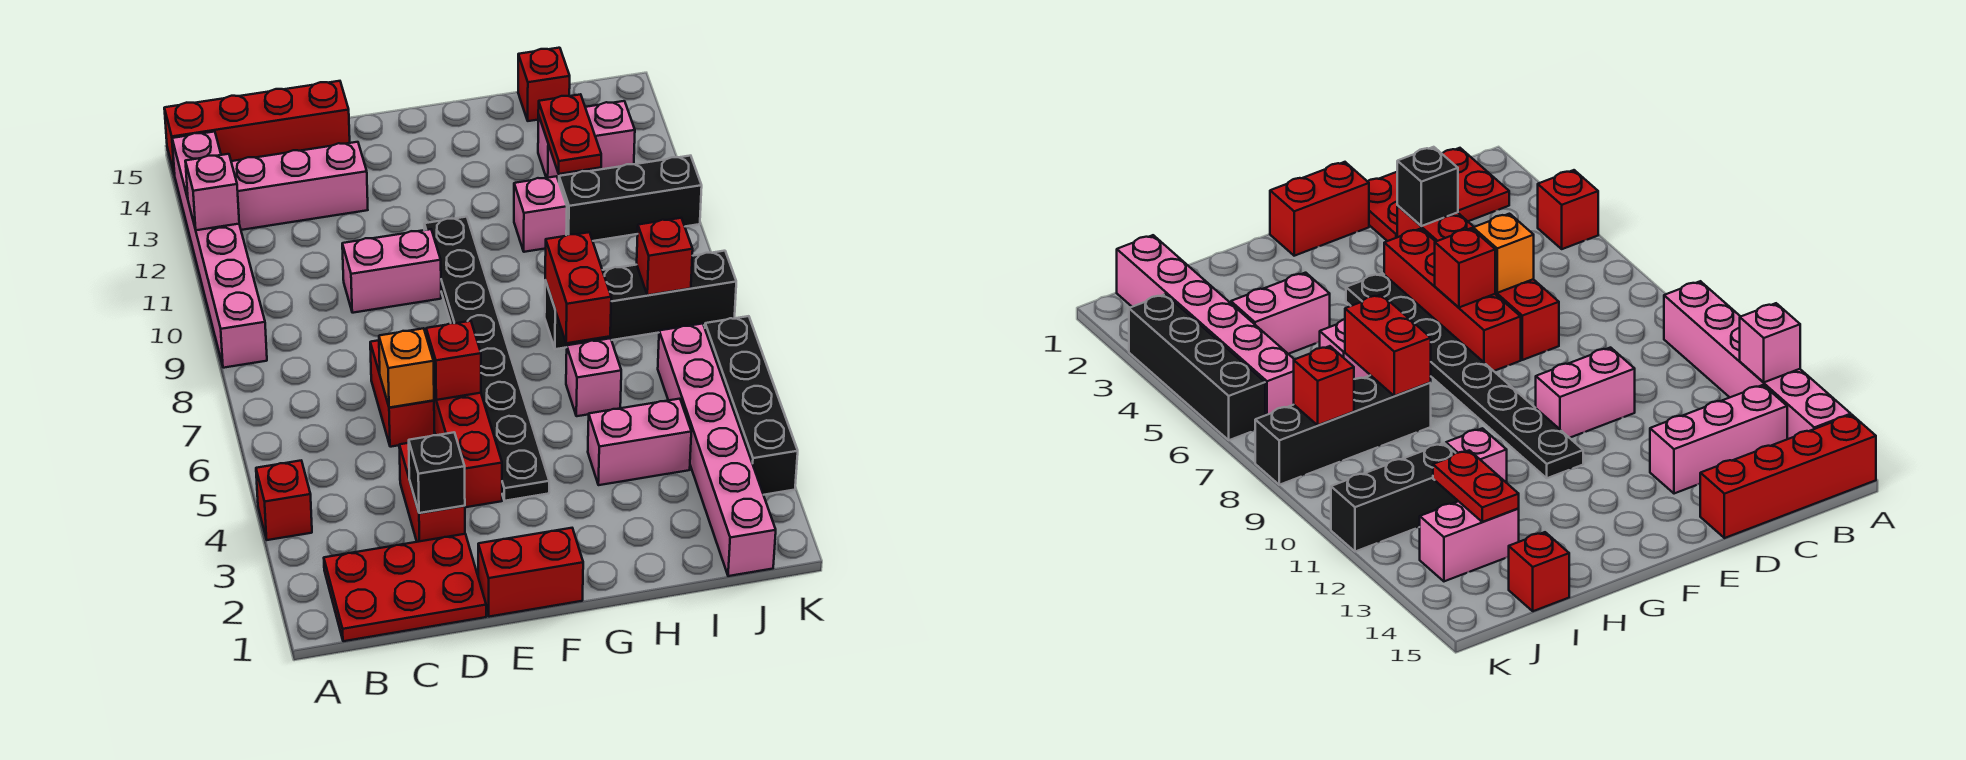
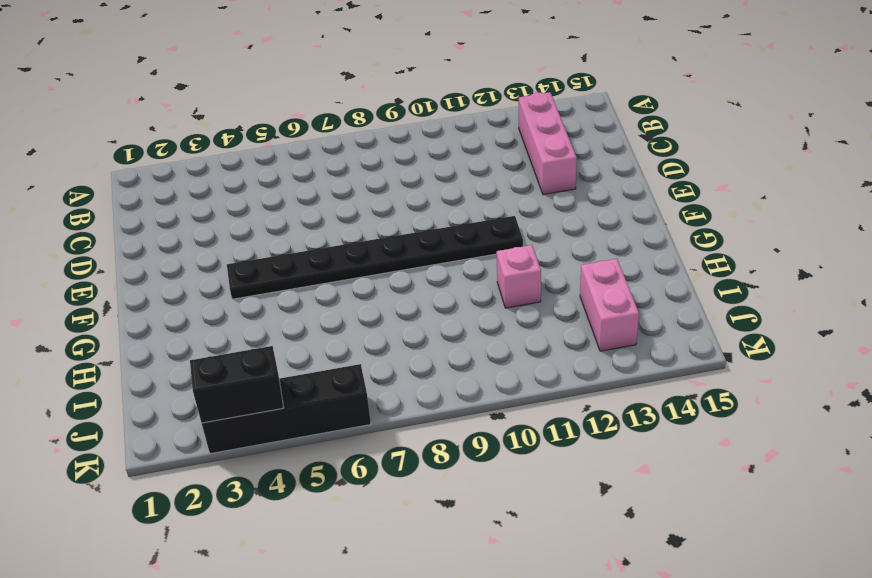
black 1x2 brick [190,346,284,423] -> none
none -> red 1x1 brick [256,461,312,540]
none -> pink 1x6 brick [172,132,267,368]
none -> red 1x4 brick [164,81,350,175]

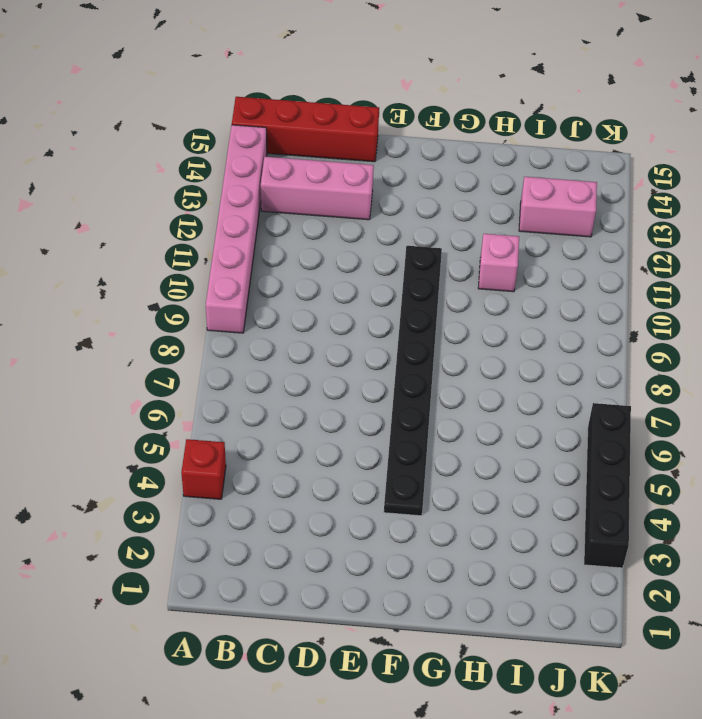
none -> red 2x3 plate [324,534,486,641]
none -> red 1x2 brick [399,443,465,542]
none -> red 1x2 brick [370,340,434,447]

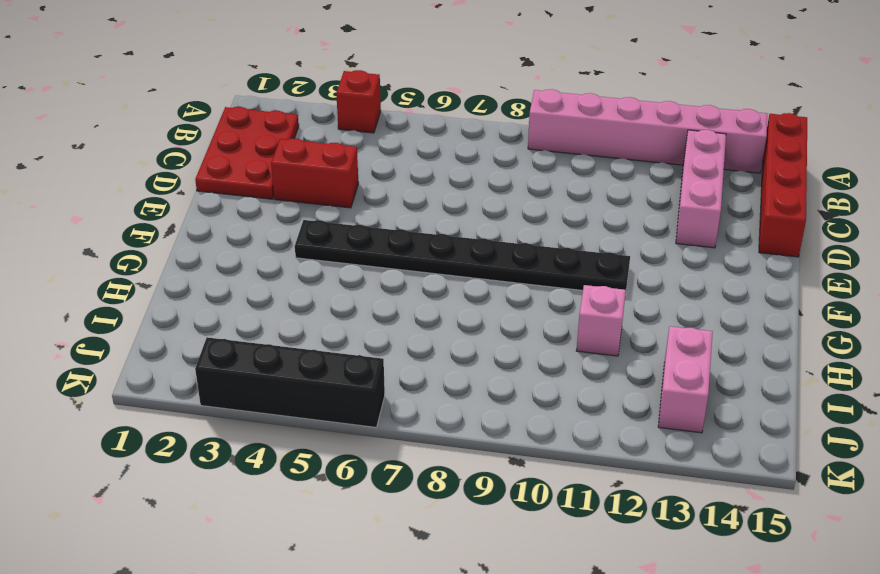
none -> red 1x2 brick [370,340,434,447]
none -> pink 1x2 brick [342,229,441,313]
none -> red 1x2 brick [478,528,583,617]

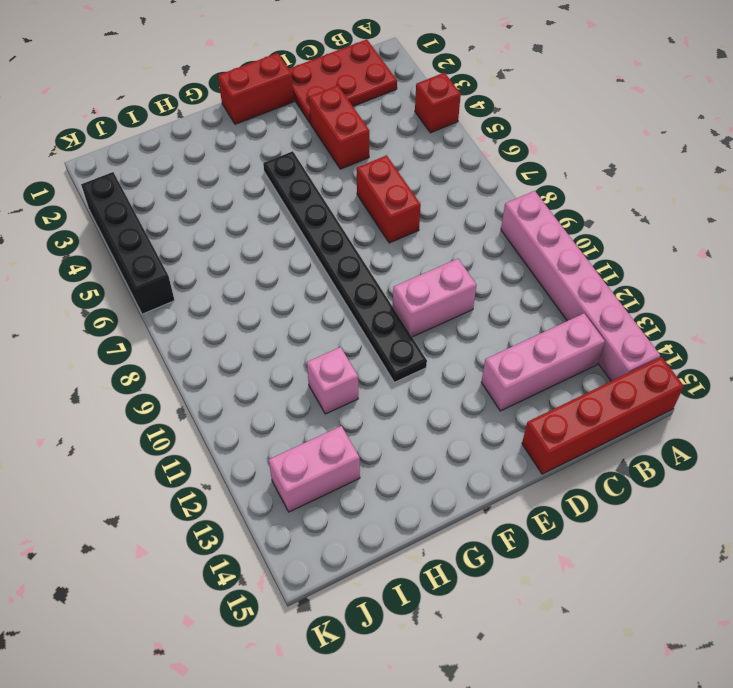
none -> red 1x4 brick [425,333,502,507]
none -> pink 1x2 brick [588,399,691,485]
none -> pink 1x1 brick [566,338,621,416]

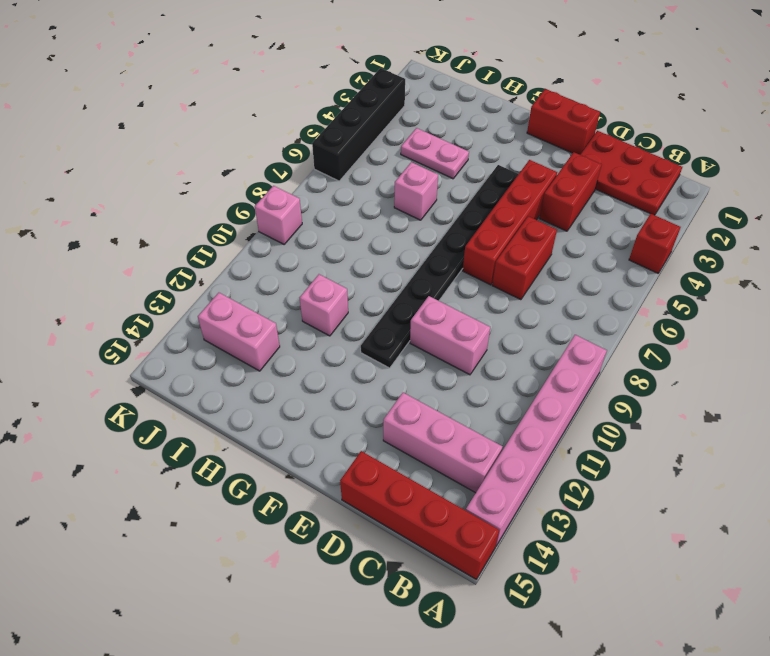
pink 1x2 plate [401,128,469,179] -> pink 1x2 brick [588,399,691,485]
pink 1x1 brick [255,186,302,244] -> pink 1x1 brick moved to [185,154,239,230]
none -> black 1x4 brick [545,251,736,349]
none -> black 1x3 brick [559,156,702,241]
none -> red 1x1 brick [518,48,570,121]

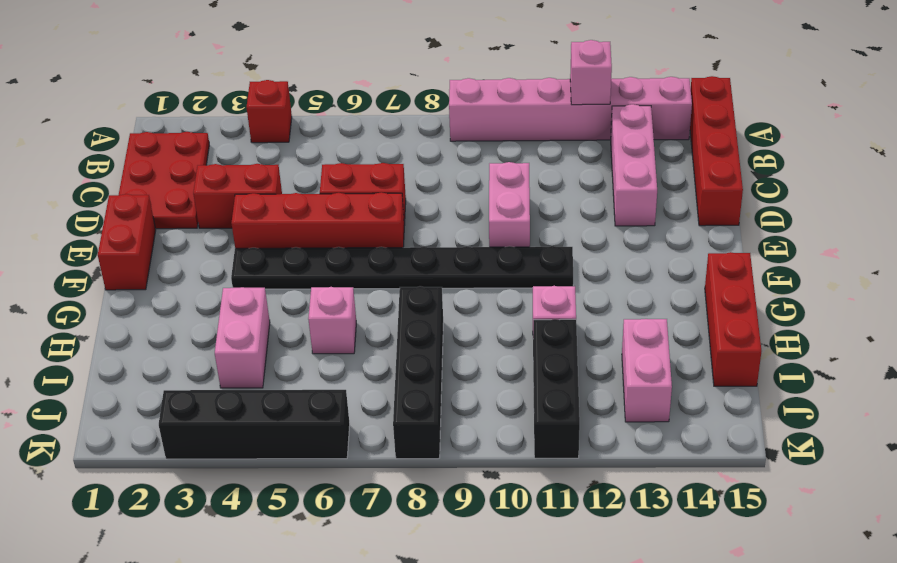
red 1x3 brick [705,252,761,386] -> red 1x1 brick [518,48,570,121]
none -> pink 1x6 brick [658,324,776,576]
none -> black 1x1 brick [409,432,465,513]
none -> orange 1x1 brick [379,328,434,408]

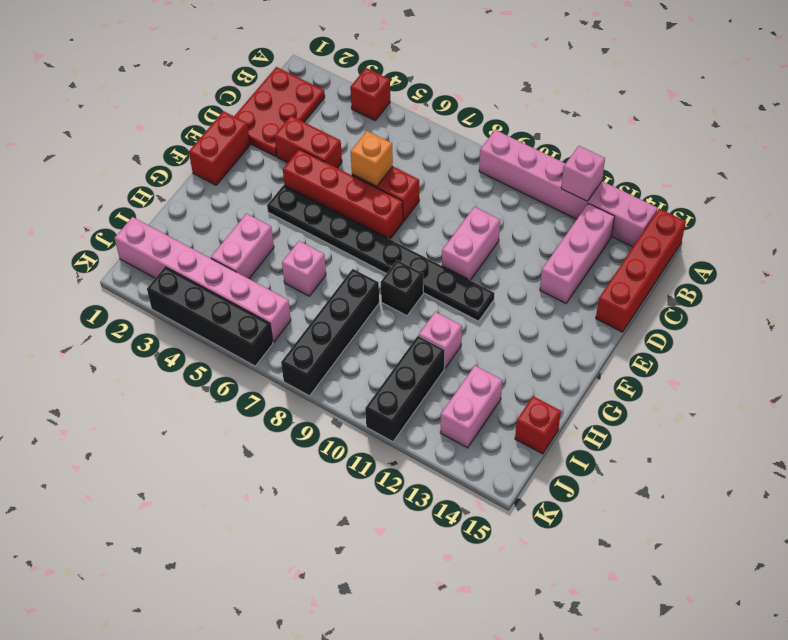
black 1x1 brick [381,260,423,316] -> black 1x1 brick moved to [409,432,465,513]
none -> red 1x1 brick [426,321,481,400]
none -> red 1x2 brick [545,232,611,343]
none -> red 1x2 plate [538,94,601,174]

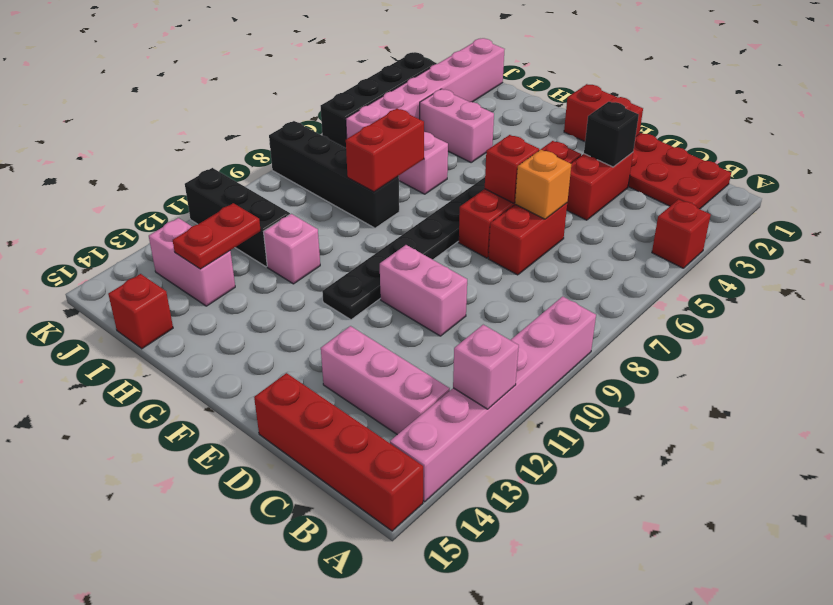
none -> red 1x1 brick [637,218,693,295]

